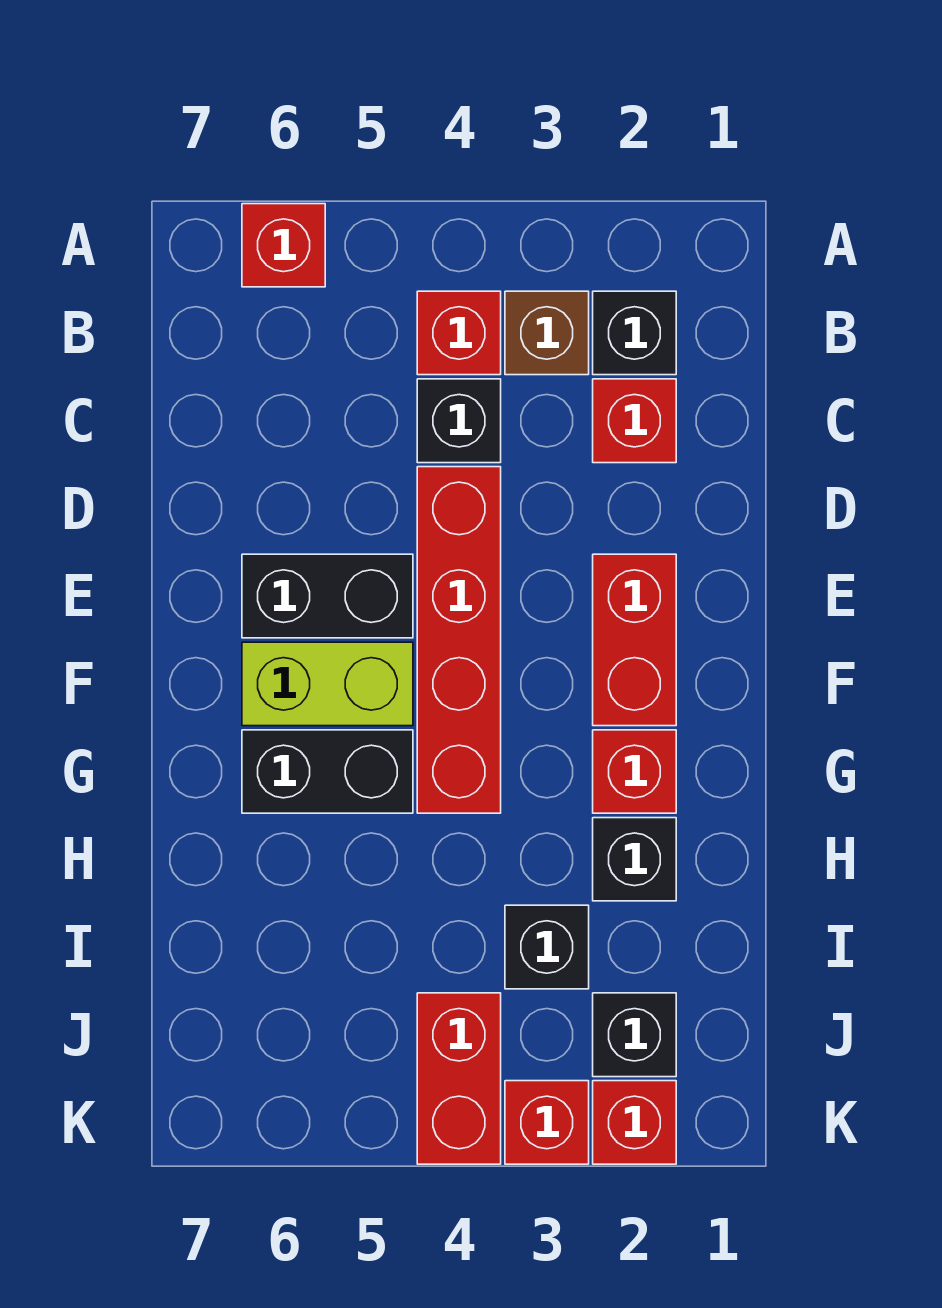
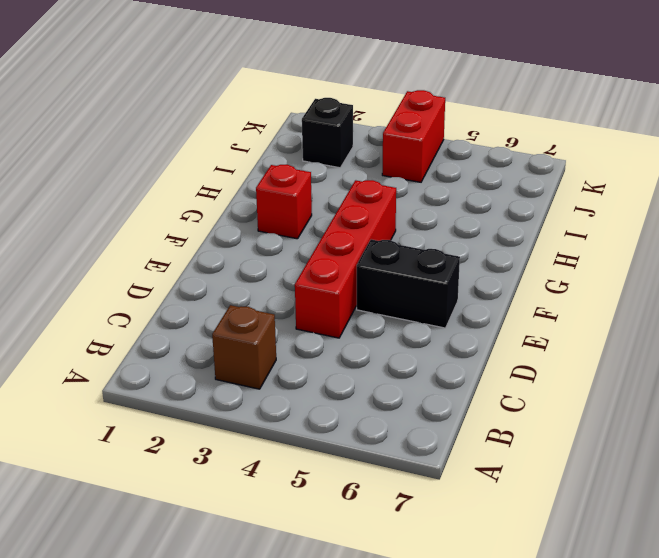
none -> red 1x1 brick [242,204,325,287]
none -> black 1x1 brick [593,291,676,375]
none -> red 1x1 brick [417,291,501,375]

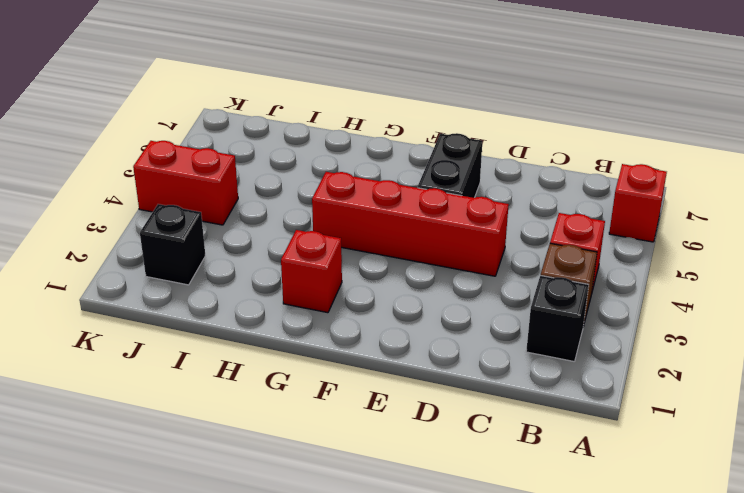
none -> red 1x1 brick [593,379,676,463]
none -> black 1x1 brick [417,379,501,463]
none -> red 1x2 brick [593,554,676,726]

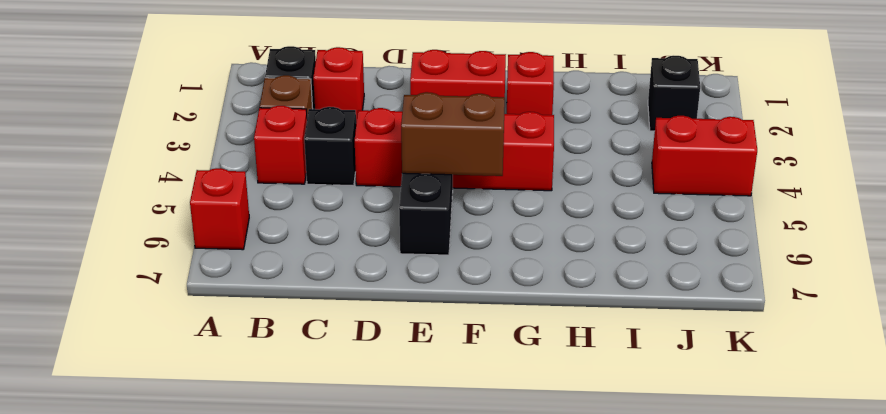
brown 1x2 brick [401,92,505,176] -> none
none -> lime 1x2 brick [242,642,413,726]
none -> black 1x2 brick [242,730,413,813]
none -> black 1x1 brick [593,818,676,901]

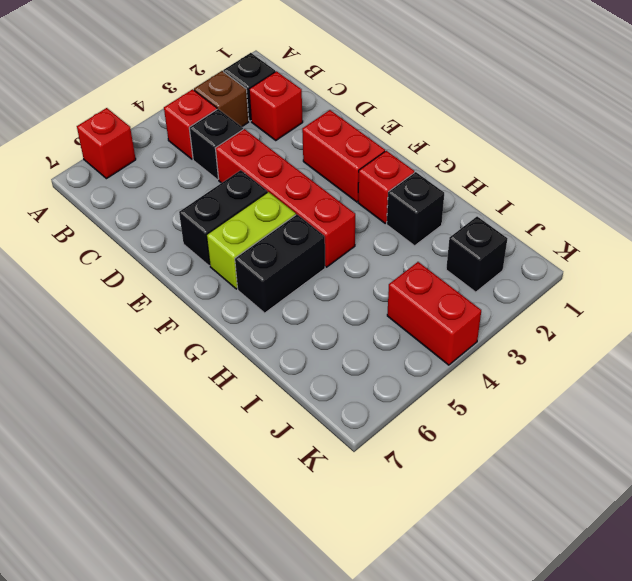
none -> black 1x1 brick [505,905,589,989]
none -> red 1x1 brick [593,1081,676,1164]
none -> red 1x1 brick [505,1081,589,1164]

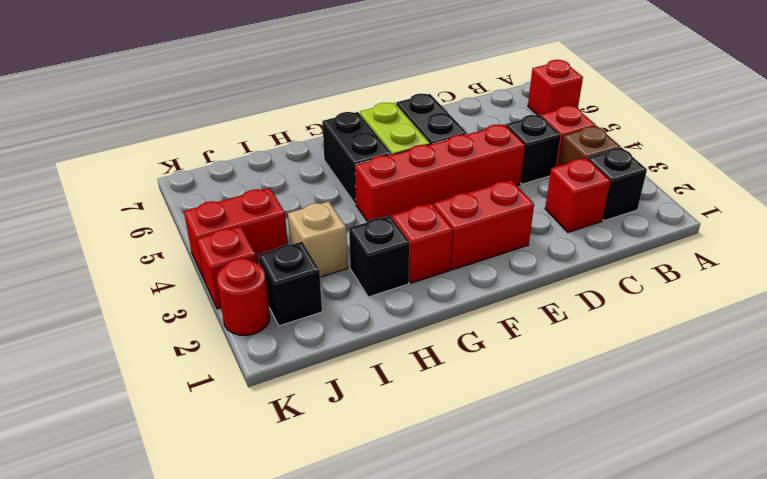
tan 1x1 brick [288,202,348,277] -> black 1x1 brick [505,905,589,989]
red 1x1 round brick [217,258,270,335] -> red 1x1 brick [593,1081,676,1164]

